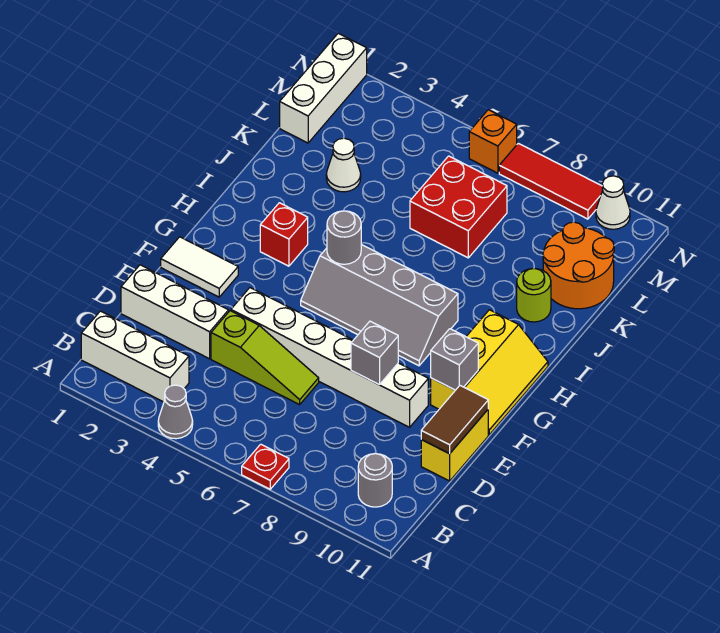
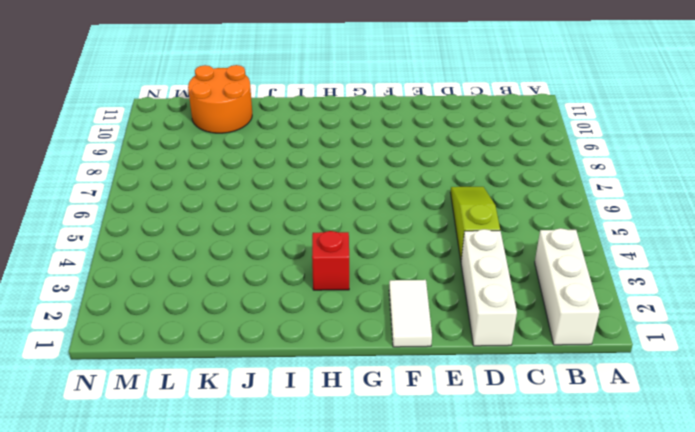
none -> grey 1x1 cone [158,385,193,439]
none -> red 1x1 plate [242,444,289,489]
none -> grey 1x1 round brick [358,454,392,507]

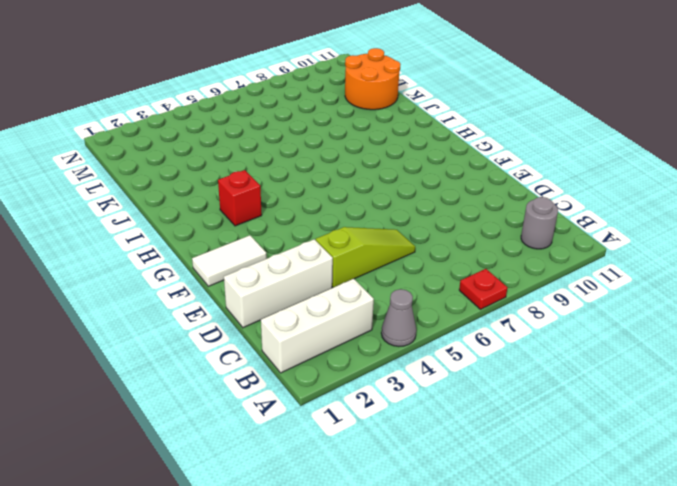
none -> yellow 1x2 brick [421,410,488,481]
none -> white 1x6 brick [231,288,428,427]
none -> yellow 2x3 slope [431,310,548,435]

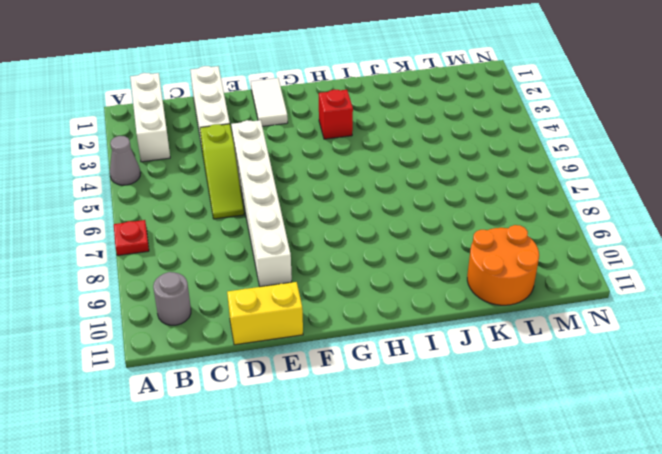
none -> yellow 2x3 slope [431,310,548,435]
none -> grey 2x4 slope [301,245,458,366]
none -> lime 1x1 round brick [517,268,551,322]

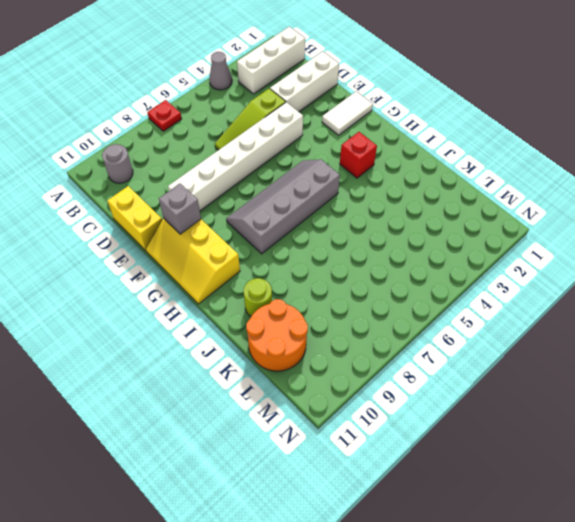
none -> white 1x1 cone [326,138,361,192]
none -> red 2x2 brick [410,156,507,258]
none -> white 1x3 brick [280,33,367,143]

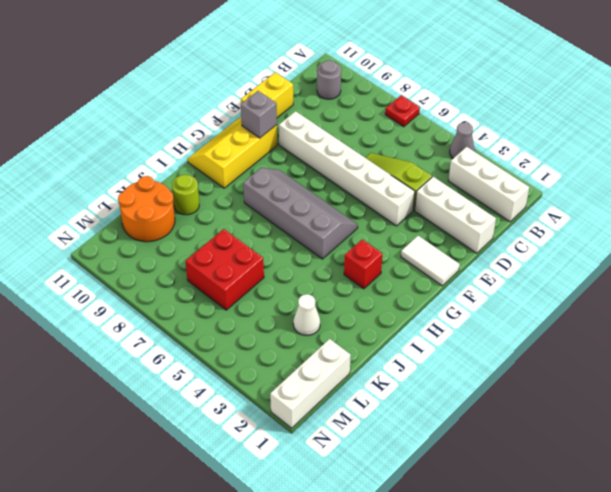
none -> orange 1x1 brick [469,110,517,173]
none -> red 1x3 tile [499,143,603,219]
none -> white 1x1 cone [596,176,630,229]

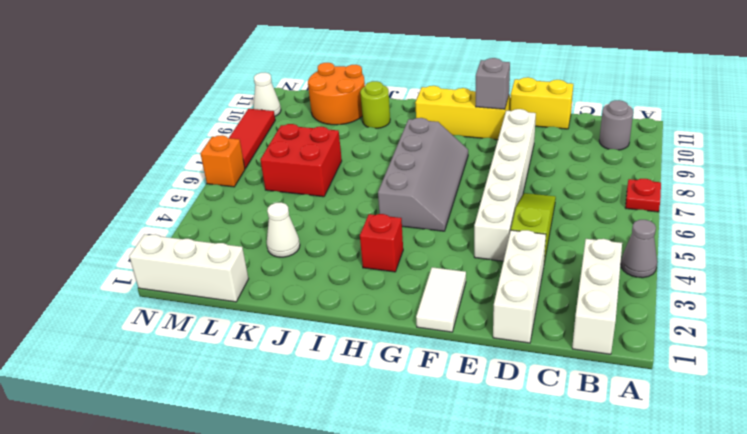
none -> brown 1x2 tile [421,386,488,454]
none -> grey 1x1 brick [351,321,398,385]
none -> grey 1x1 round brick [327,211,361,264]

